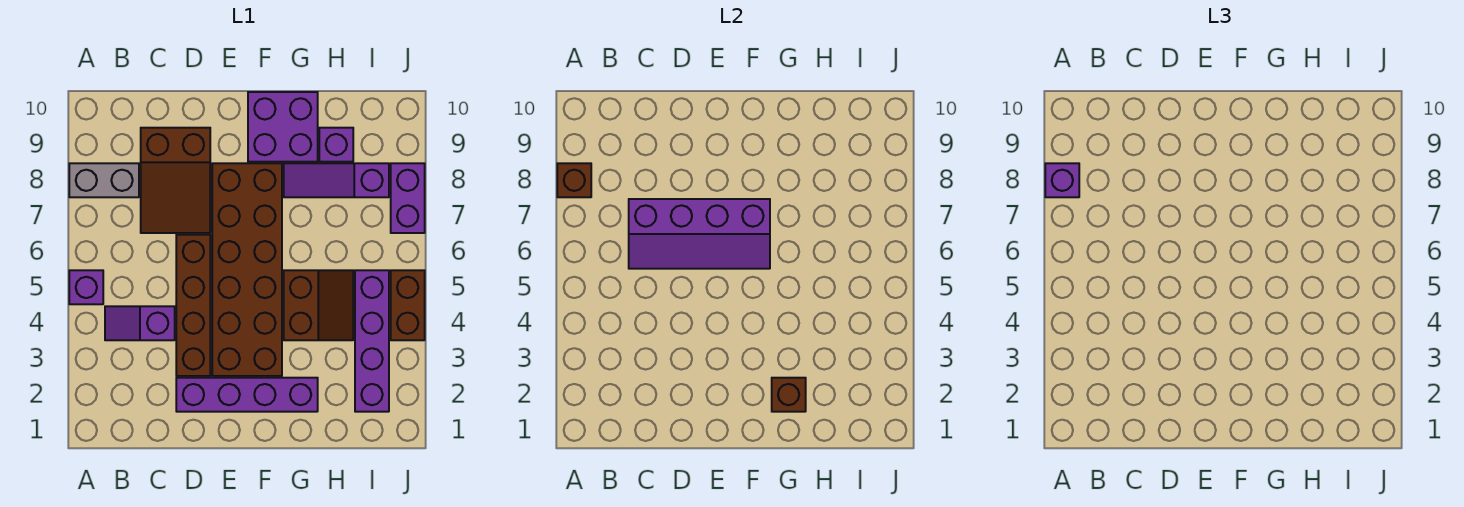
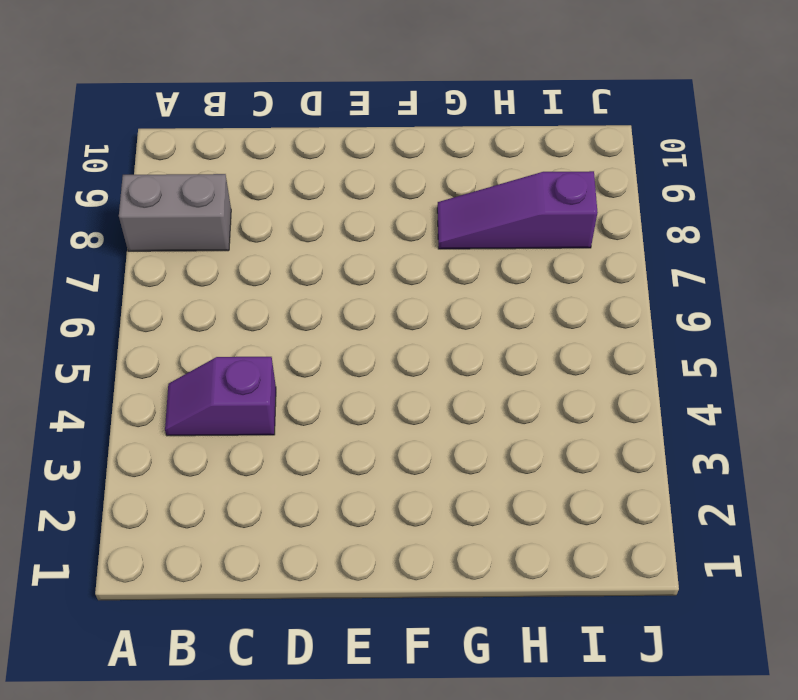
none -> purple 1x1 brick [69,270,103,304]
none -> brown 2x3 slope [141,128,210,233]
none -> purple 1x4 brick [176,378,318,412]

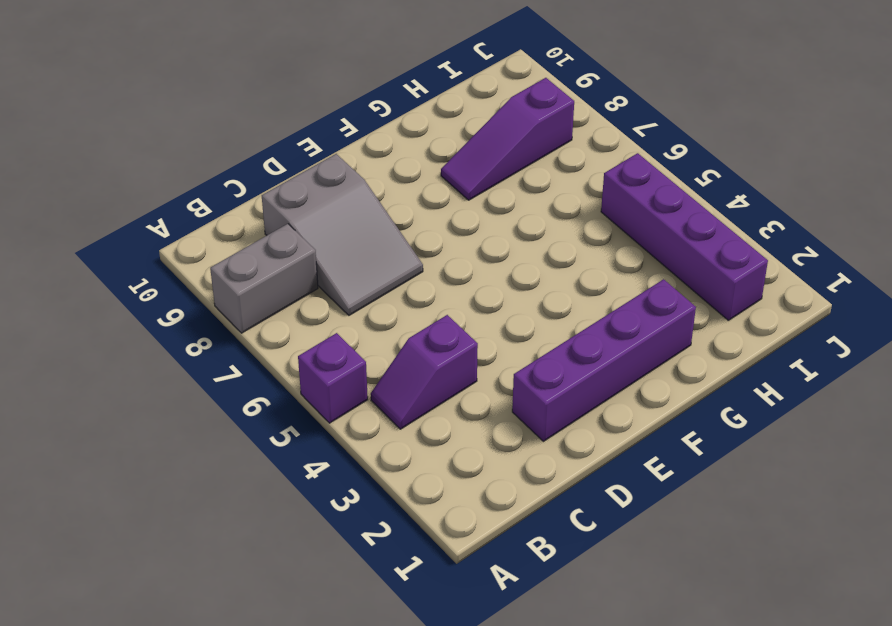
grey 2x3 slope [262,154,423,315] -> brown 2x3 slope [141,128,210,233]
none -> brown 1x4 brick [176,235,210,376]
none -> brown 2x6 brick [212,163,282,376]
none -> purple 2x2 brick [248,92,318,162]

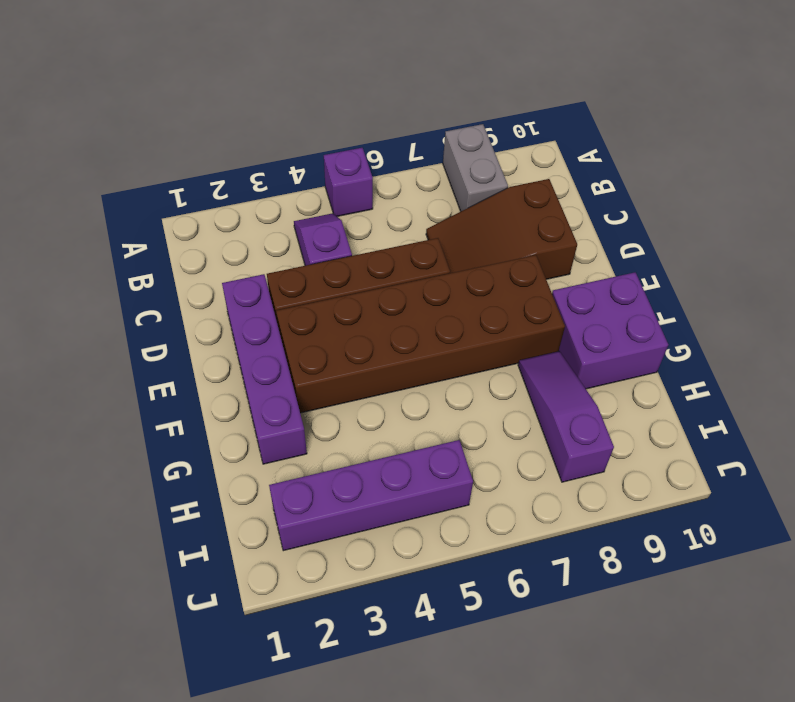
none -> brown 2x2 slope [284,270,353,340]
none -> purple 1x1 brick [319,128,353,162]
none -> brown 1x2 brick [391,270,425,340]

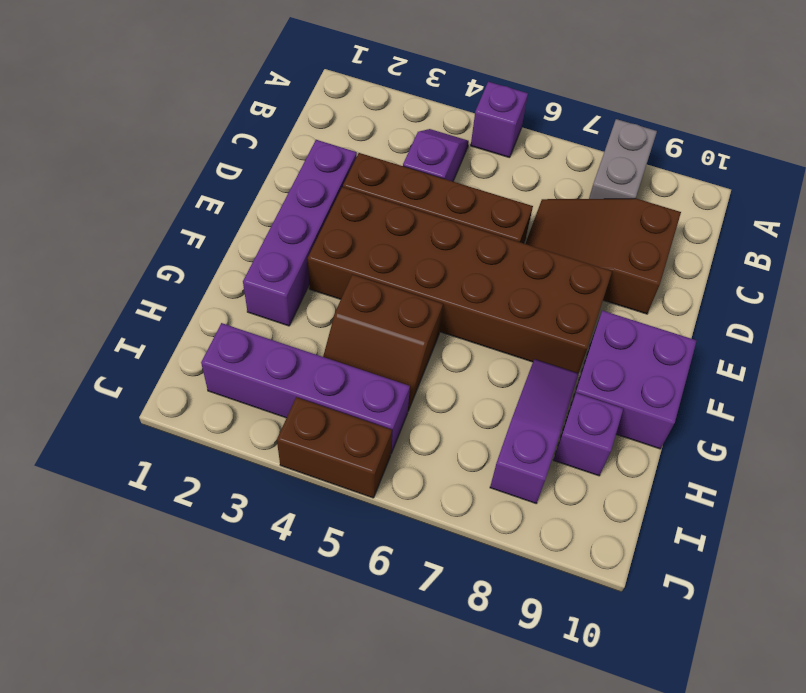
none -> purple 1x2 brick [391,163,425,233]
none -> brown 1x1 brick [557,163,591,197]
none -> purple 2x4 slope [629,199,770,269]

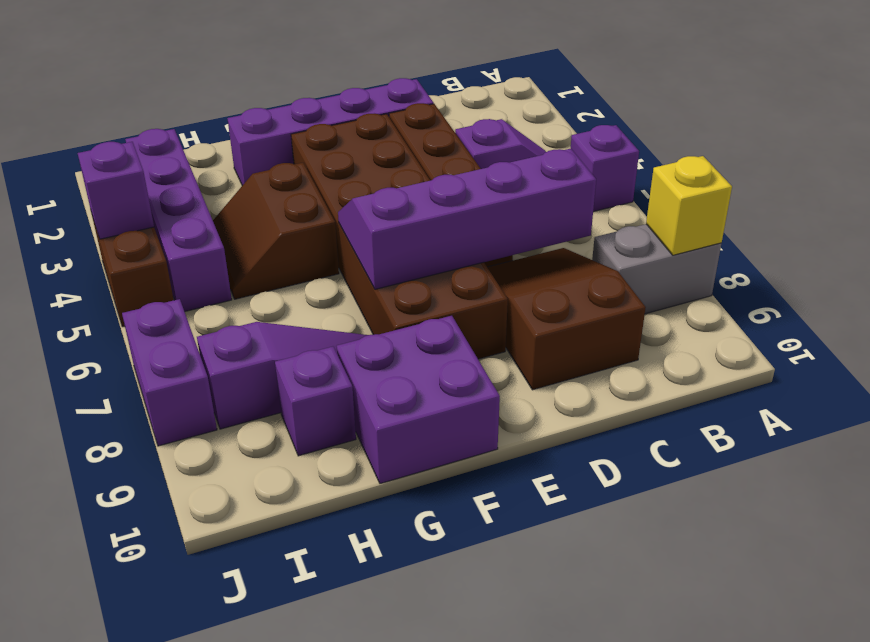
yellow 1x1 brick [646,156,732,255] -> brown 1x1 brick [557,163,591,197]
purple 1x1 brick [78,142,154,239] -> purple 1x1 brick moved to [1045,163,1079,197]
none -> brown 1x1 brick [772,378,806,412]

